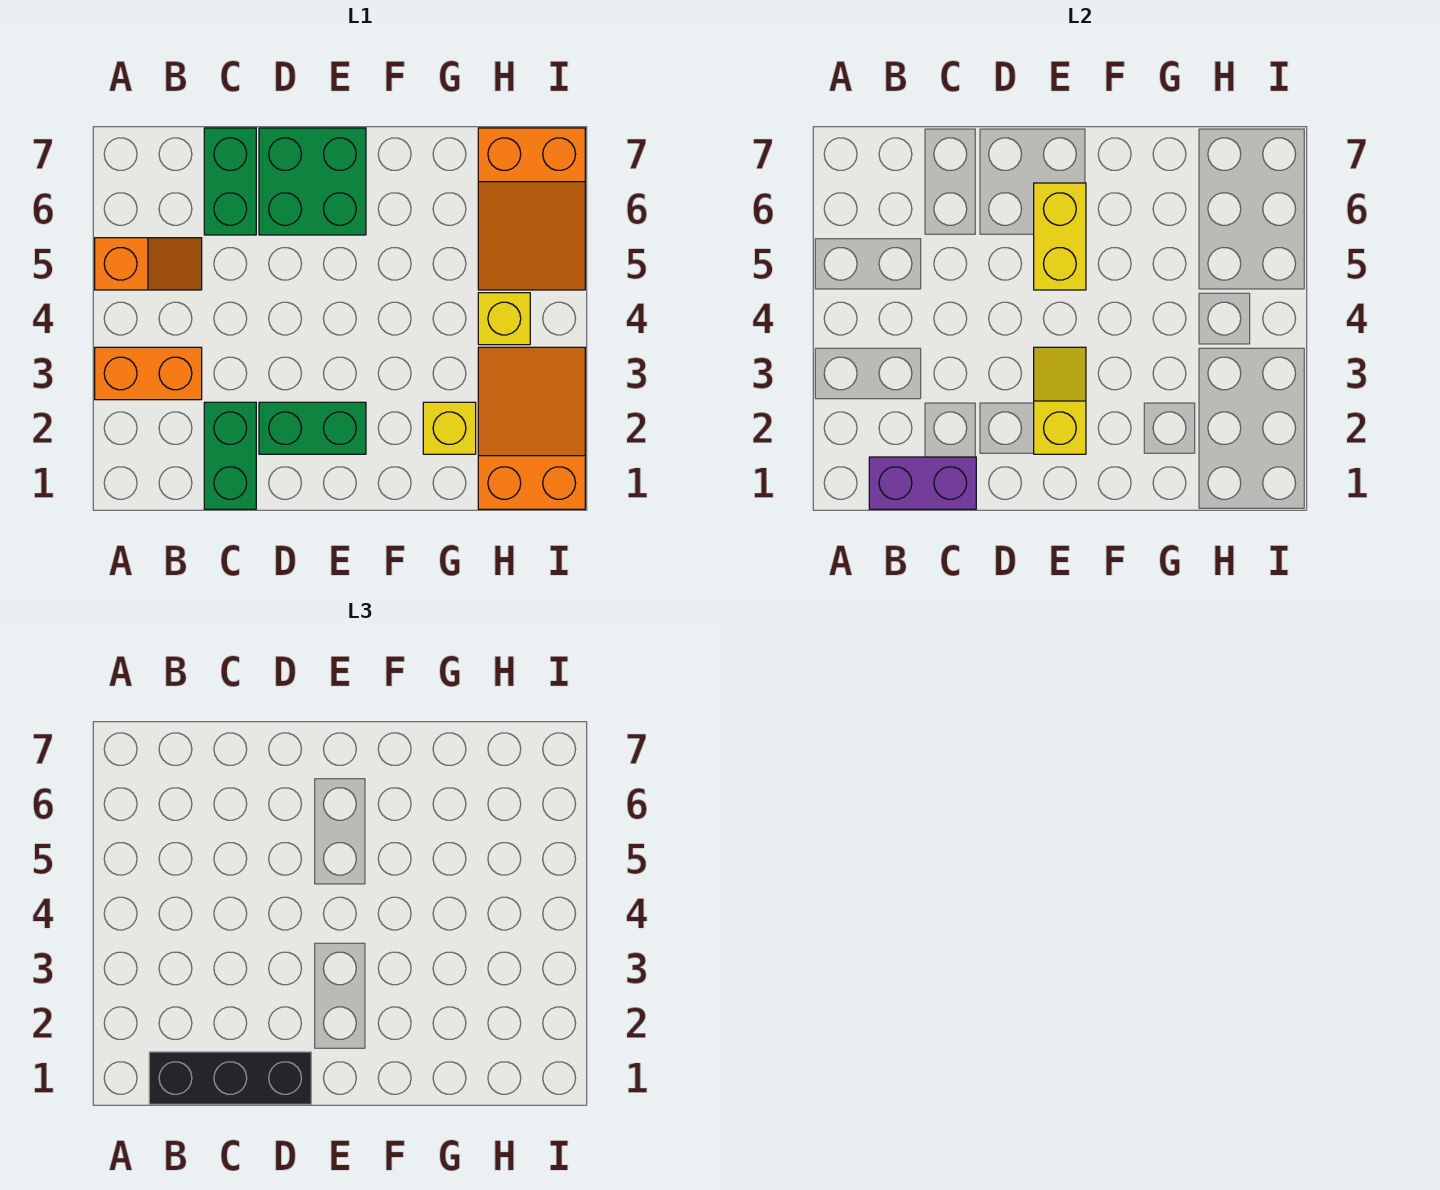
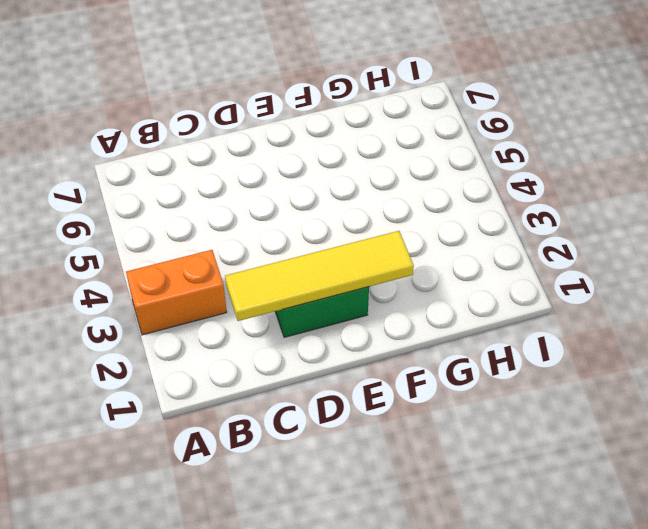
yellow 1x4 tile [225,231,414,321] -> yellow 1x2 slope [1034,347,1086,454]
none -> orange 1x2 slope [95,238,202,290]
none -> green 1x2 brick [204,402,256,509]
none -> green 1x2 brick [204,128,256,235]

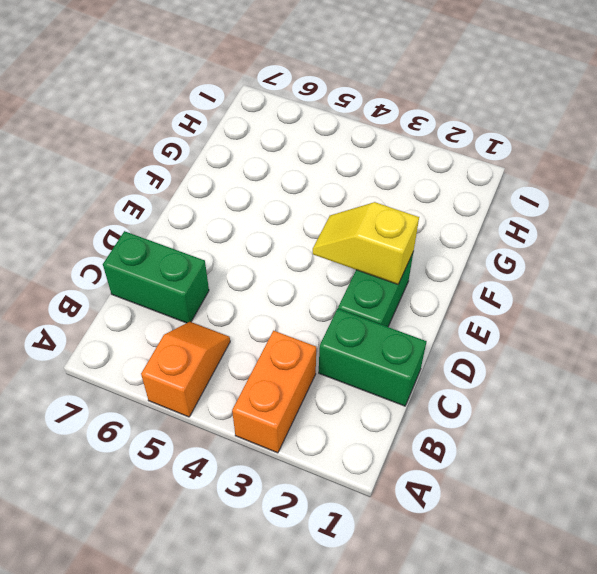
none -> green 2x2 brick [259,128,366,235]
none -> yellow 1x1 brick [423,402,476,454]
none -> orange 2x3 slope [478,347,585,509]

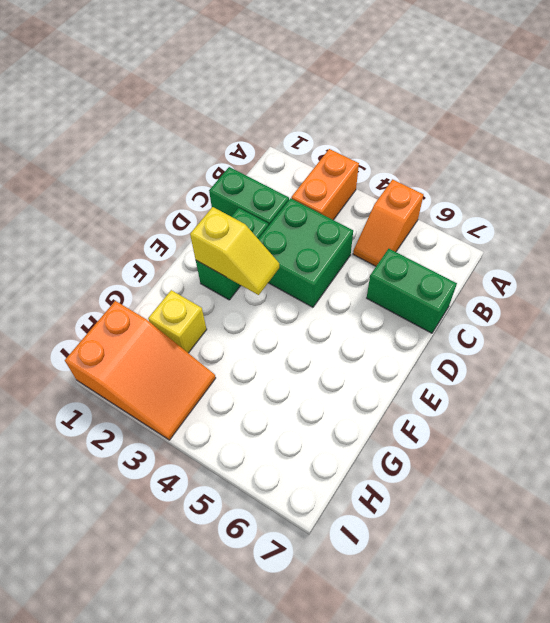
green 2x2 brick [259,198,353,307] -> green 2x2 brick moved to [259,128,366,235]
none -> yellow 1x1 brick [478,293,530,345]
none -> orange 2x3 slope [478,128,585,290]
none -> purple 1x2 brick [869,457,976,509]

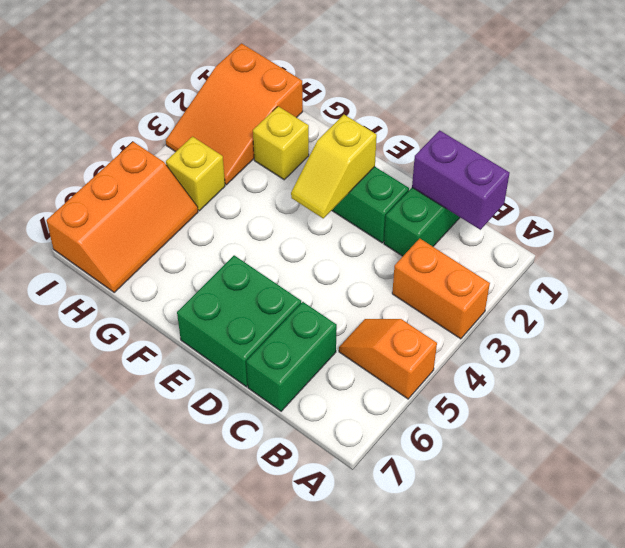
orange 2x3 slope [47,142,198,292] -> orange 2x3 slope turned to [478,128,585,290]
none -> yellow 1x2 brick [1034,183,1086,290]
none -> black 1x3 brick [149,1052,311,1104]

